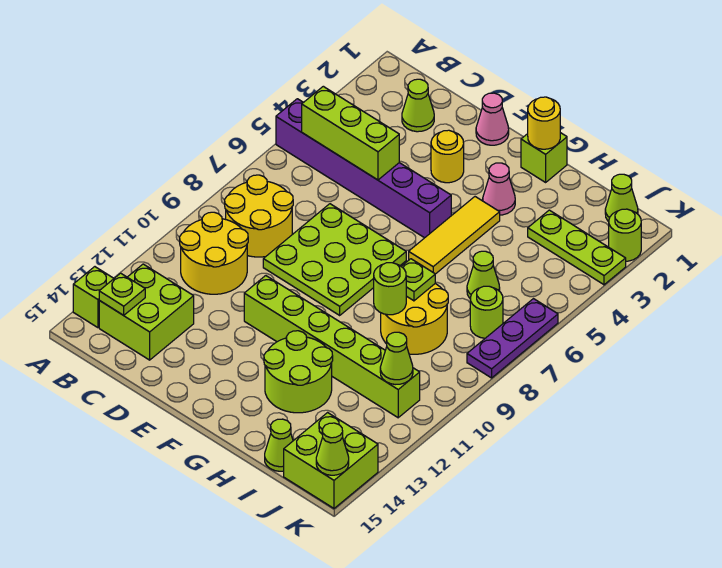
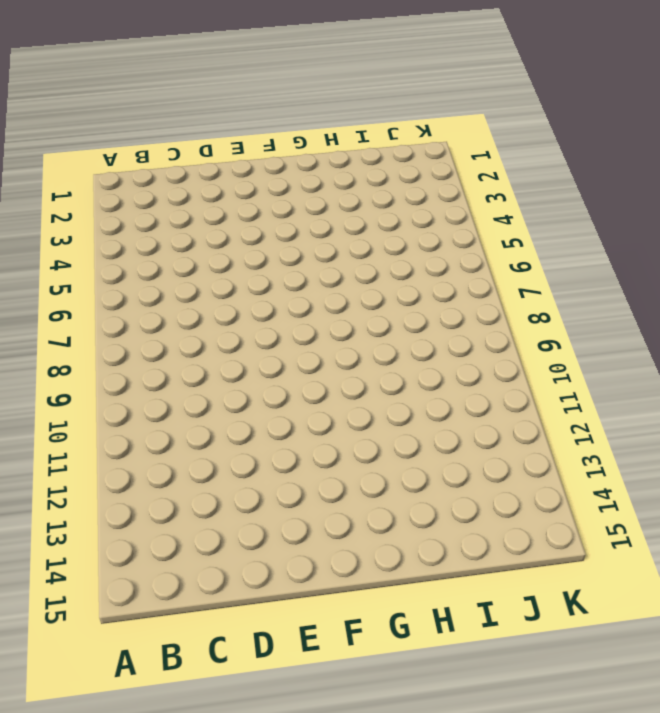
none -> purple 1x6 brick [276,99,451,238]
none -> lime 1x1 brick [73,267,114,328]
none -> yellow 2x2 round brick [225,175,293,257]
none -> yellow 2x2 round brick [180,212,248,294]

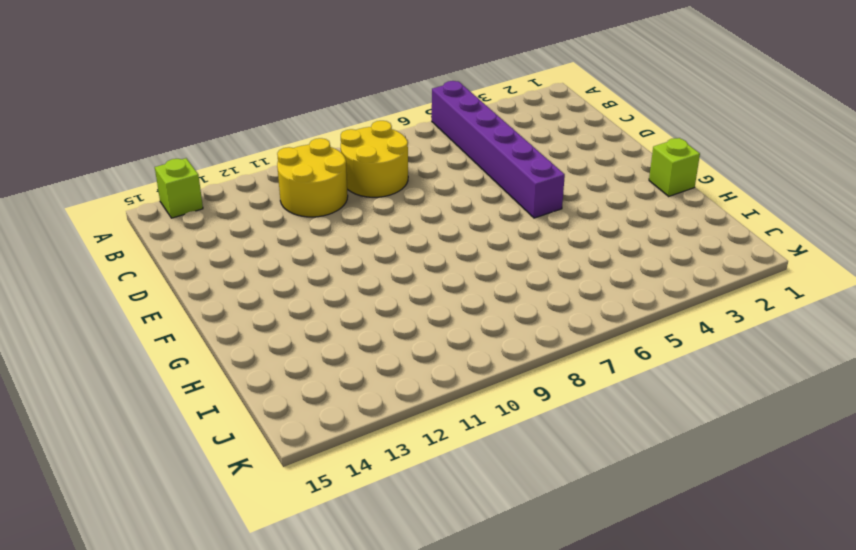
none -> lime 2x2 brick [99,264,194,360]
none -> lime 1x1 cone [402,79,434,132]
none -> lime 3x3 plate [263,204,406,315]
none -> pink 1x1 cone [476,93,509,145]

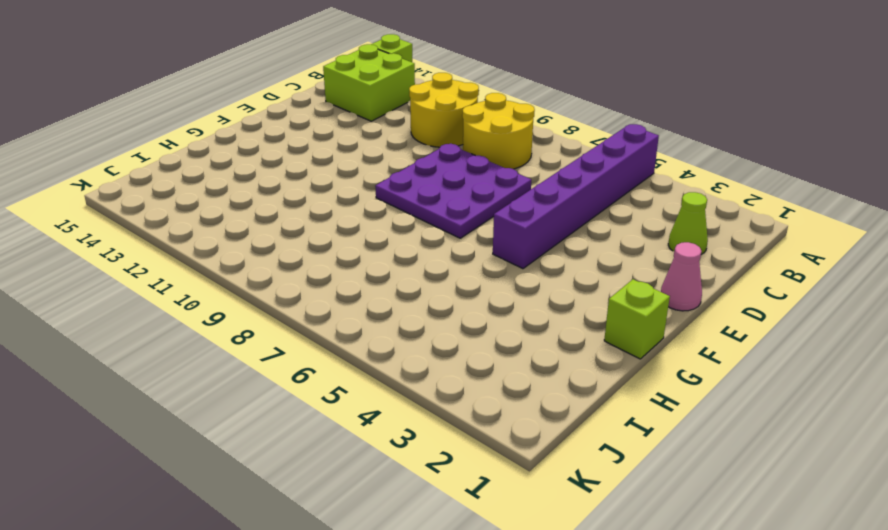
purple 3x3 plate [375,144,531,238] -> lime 3x3 plate [263,204,406,315]
none -> yellow 1x1 round brick [431,130,464,183]
none -> lime 1x6 brick [244,276,420,418]
none -> pink 1x1 cone [483,163,515,215]
none -> yellow 1x3 tile [409,197,500,274]

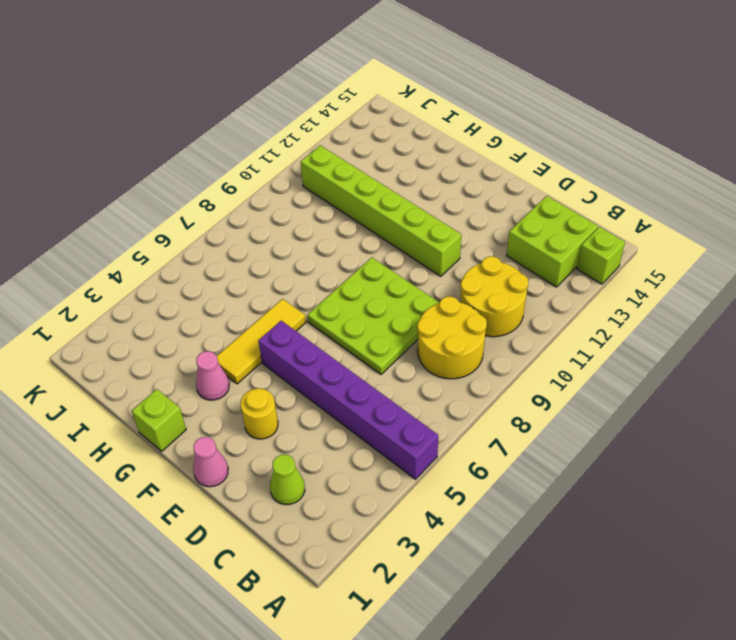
none -> lime 2x2 round brick [264,331,333,413]
none -> yellow 2x2 round brick [381,284,448,354]
none -> lime 1x3 plate [528,210,626,285]
none -> lime 1x1 cone [467,251,500,298]

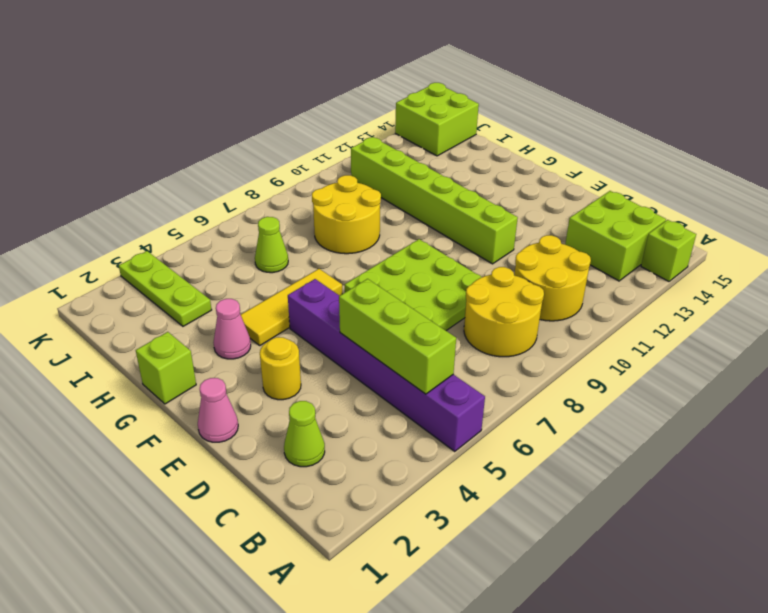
none -> lime 2x2 round brick [264,331,333,413]
none -> lime 1x1 cone [265,419,293,471]
none -> lime 1x1 cone [605,174,638,222]
none -> lime 1x1 round brick [470,286,503,338]

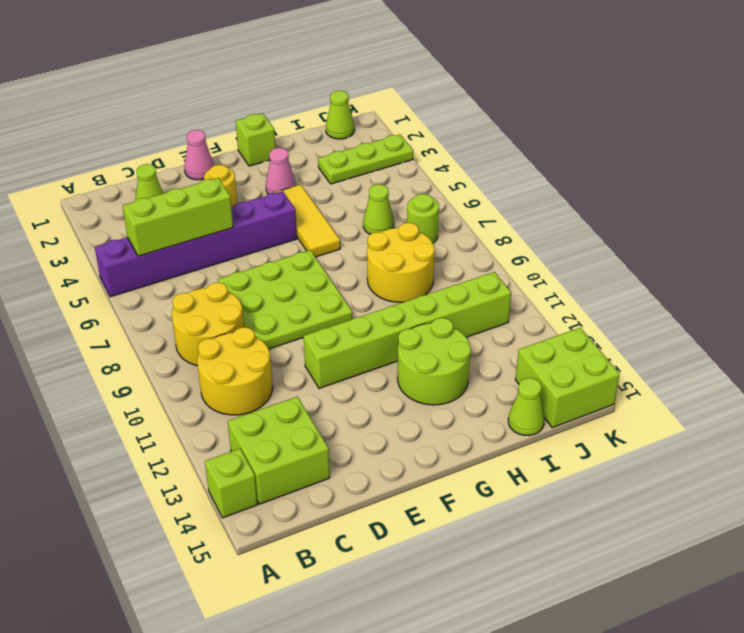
none -> lime 1x1 round brick [609,209,641,261]
none -> purple 1x3 plate [467,299,558,378]
none -> lime 1x1 plate [99,273,145,315]
none -> yellow 1x1 round brick [528,97,560,149]

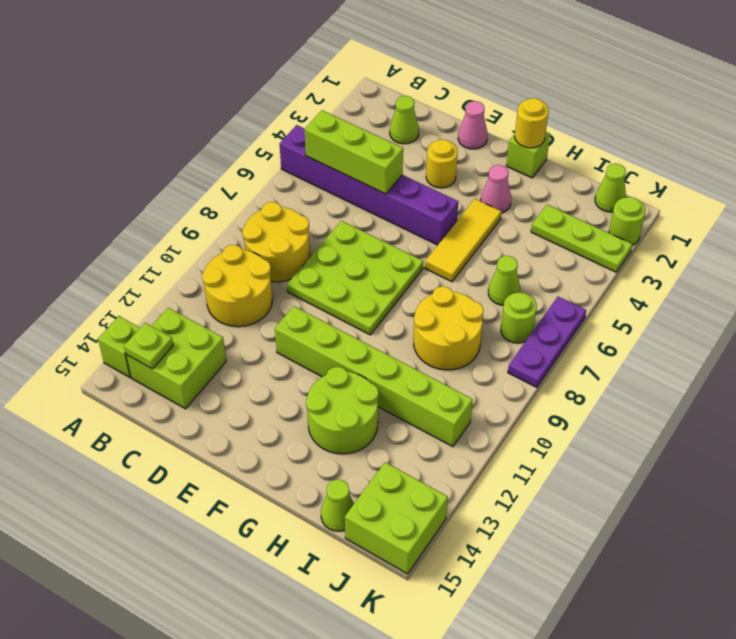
none -> lime 1x1 plate [401,259,435,301]
none -> lime 1x1 round brick [374,263,406,315]
none -> lime 1x1 cone [380,332,413,385]
none -> lime 1x1 cone [316,423,349,475]

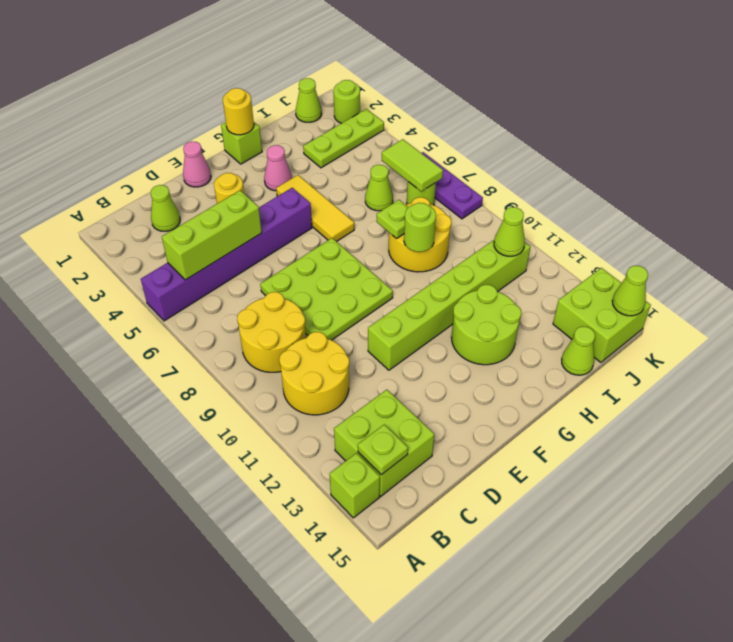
lime 1x2 tile [382,139,443,191] -> none

